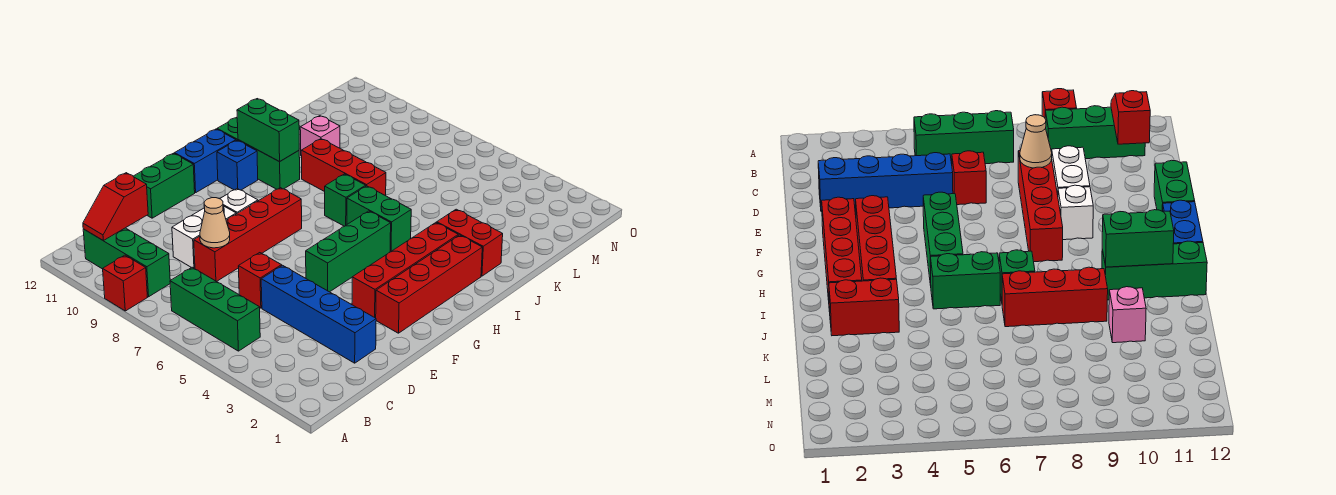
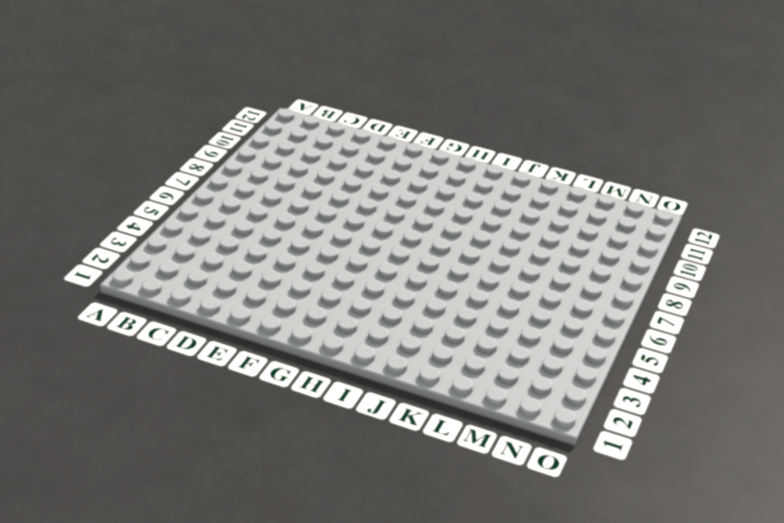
none -> red 1x1 brick [103,255,147,311]
none -> green 1x3 brick [170,267,260,351]
none -> green 1x3 brick [83,228,170,297]

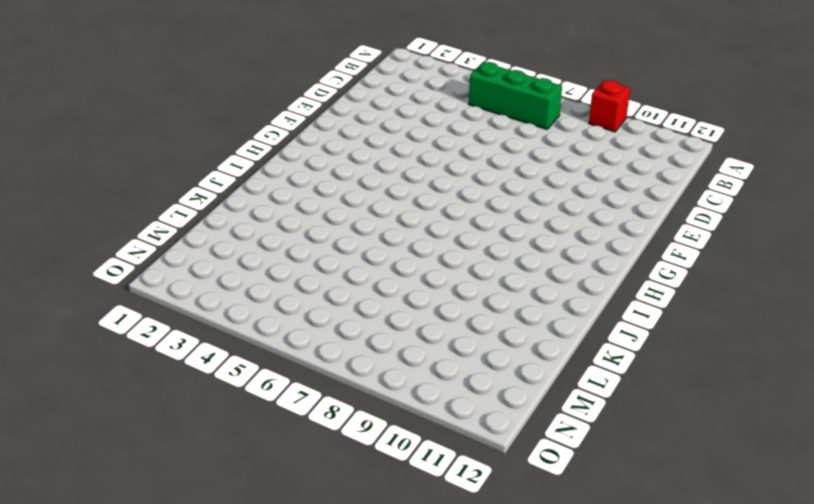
none -> green 1x3 brick [83,228,170,297]
none -> blue 1x4 brick [261,265,376,363]
none -> red 1x1 brick [238,253,282,308]

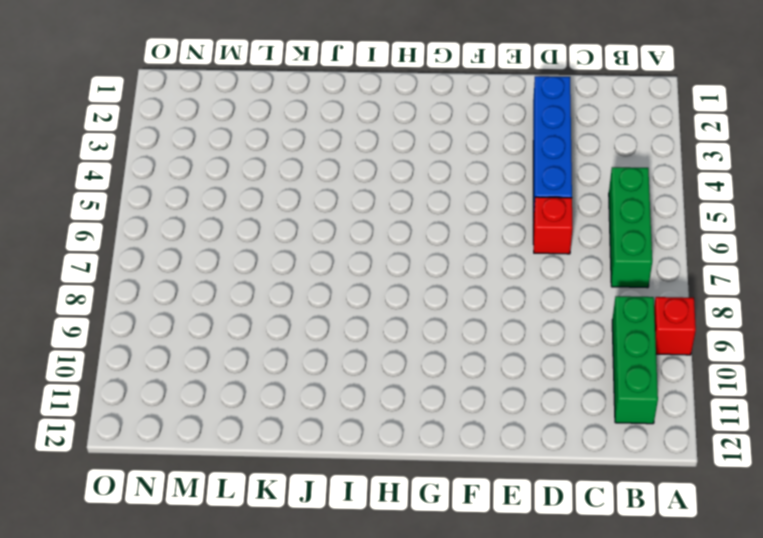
none -> red 1x4 brick [194,188,302,282]
none -> white 1x2 brick [172,206,236,269]
none -> green 1x2 brick [133,153,195,218]

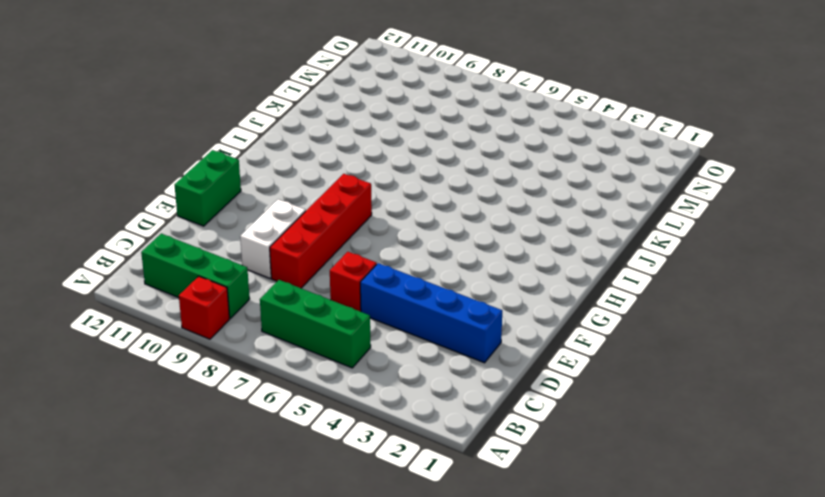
none -> red 1x4 brick [376,235,482,333]
none -> red 1x4 brick [352,223,458,318]
none -> green 1x3 brick [306,211,391,292]

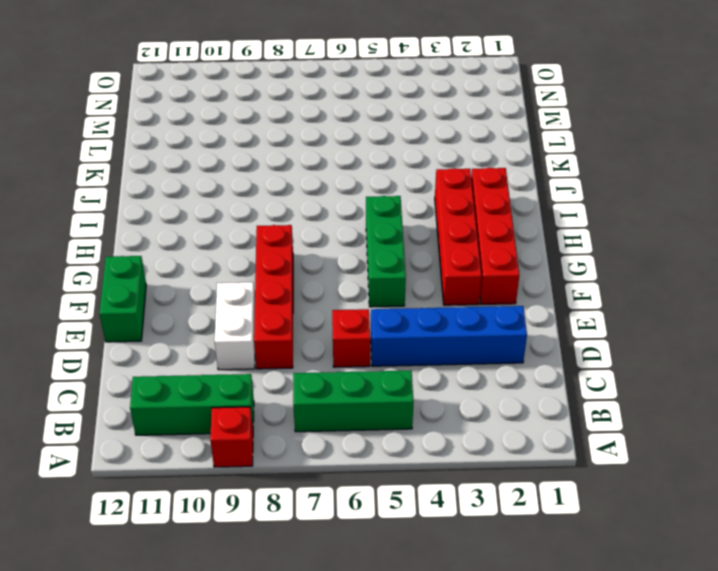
none -> white 1x1 brick [220,188,258,214]
none -> blue 1x2 brick [175,129,236,193]
none -> blue 1x1 brick [217,140,258,190]

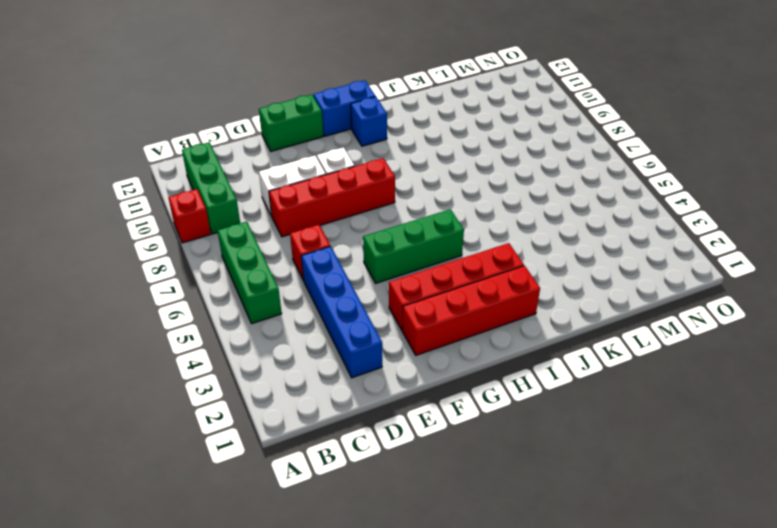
none -> green 1x2 brick [347,186,411,251]
none -> green 1x1 brick [325,174,366,226]
none -> green 1x3 brick [217,117,300,189]

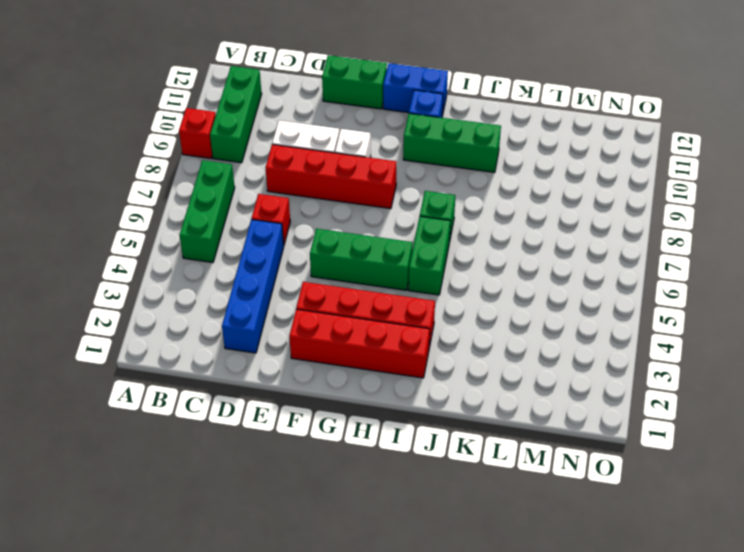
green 1x3 brick [403,113,501,172] -> green 1x3 brick turned to [217,117,300,189]
none -> red 1x2 brick [437,209,503,276]
none -> red 1x3 brick [301,139,386,196]
none -> pink 1x1 brick [300,116,340,156]

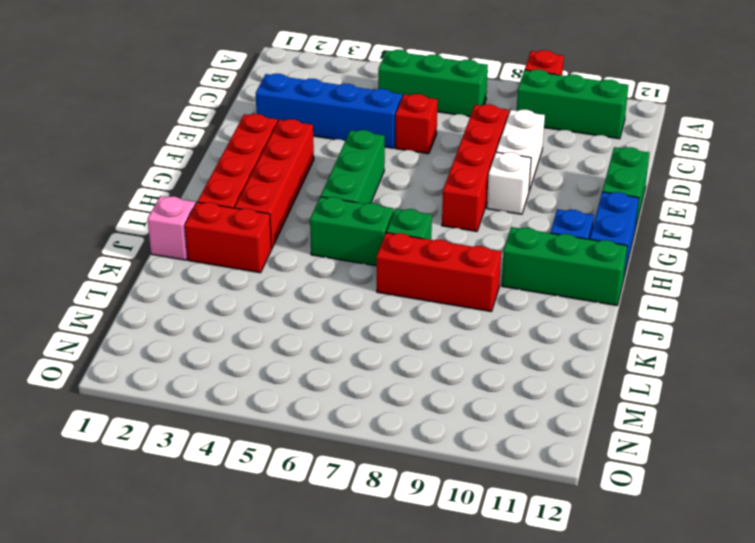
pink 1x1 brick [148,196,195,260] -> pink 1x1 brick moved to [300,116,340,156]
none -> red 1x2 slope [83,173,148,241]
none -> tan 1x1 cone [200,198,230,248]
none -> green 1x2 brick [237,99,299,162]

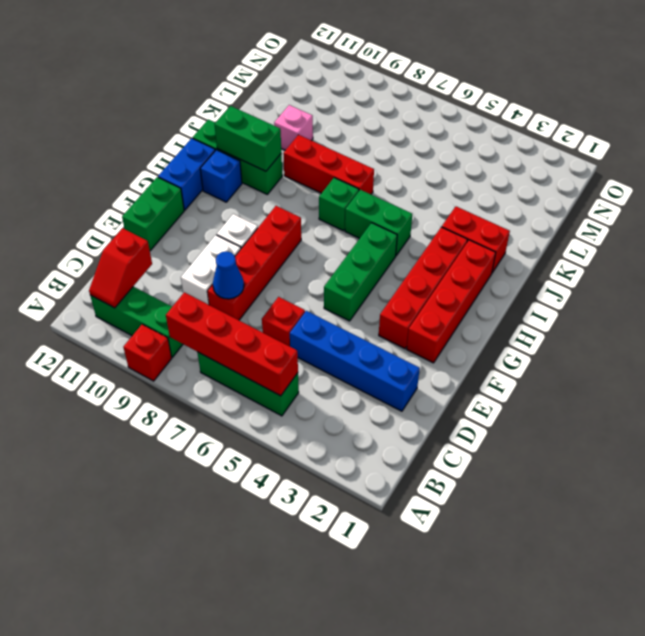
red 1x4 brick [166,292,298,396] -> none
blue 1x1 cone [213,251,244,299] -> tan 1x1 cone [200,198,230,248]

